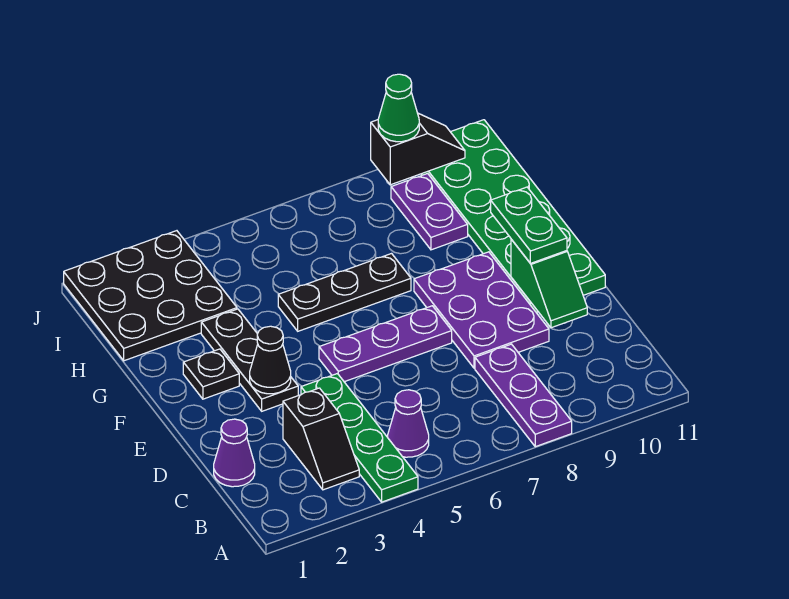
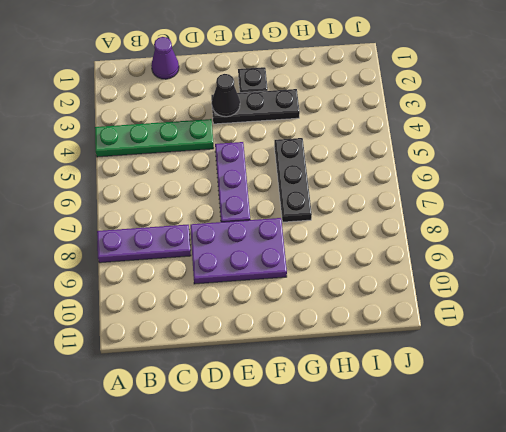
none -> black 1x2 slope [283,388,359,490]
none -> purple 1x1 cone [388,390,429,457]
none -> green 2x6 plate [421,120,605,312]

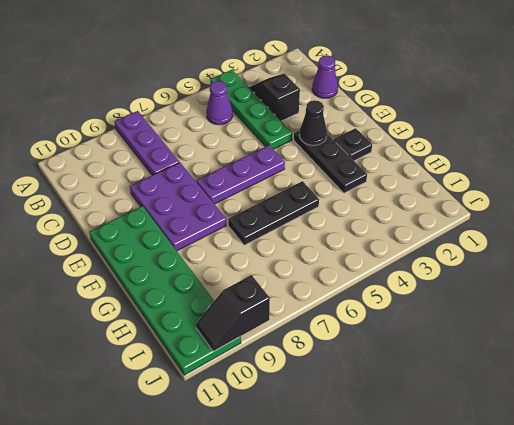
none -> black 3x3 plate [64,231,237,361]
none -> purple 1x2 plate [391,174,468,250]
none -> green 1x2 slope [511,239,587,328]

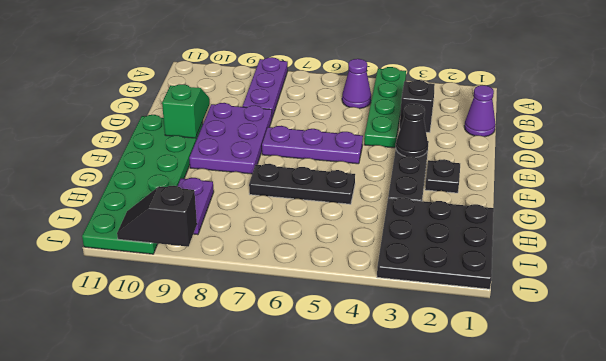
none -> green 1x2 plate [491,187,567,263]
none -> green 1x1 cone [378,74,419,142]

